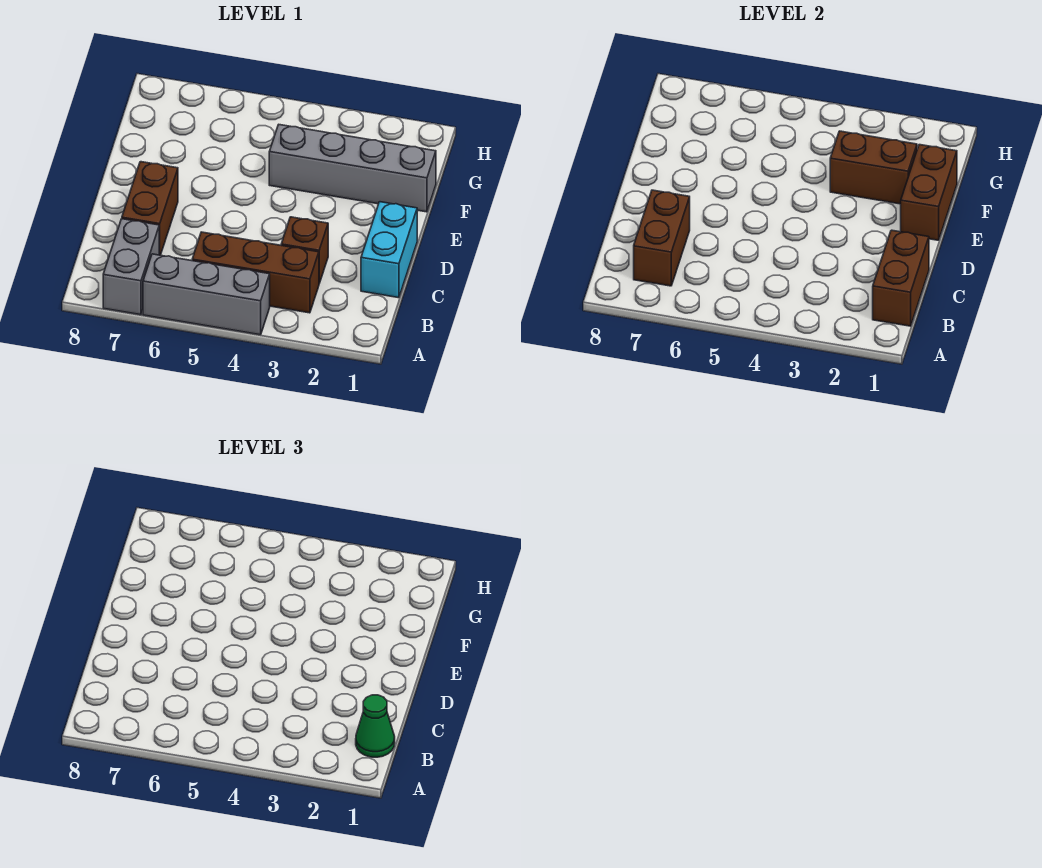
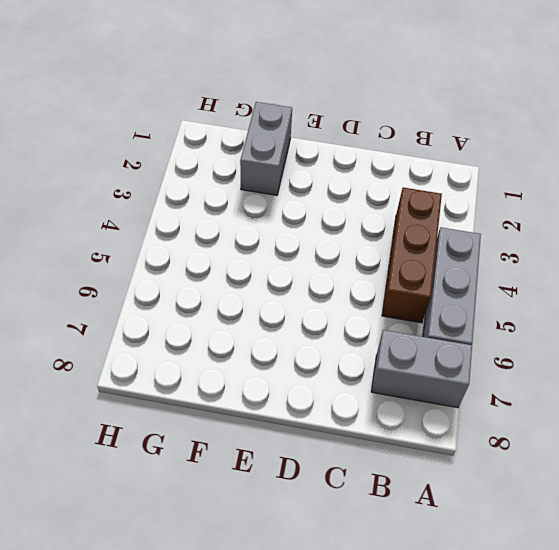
grey 1x2 brick [240,102,292,195] -> grey 1x4 brick [269,125,436,212]
none -> cyan 1x2 brick [361,202,417,298]
none -> brown 1x1 brick [281,217,328,283]
none -> brown 1x2 brick [122,162,178,255]

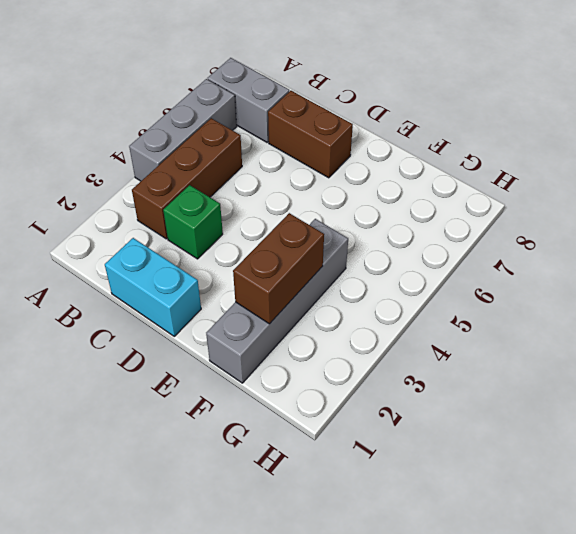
green 1x1 brick [163,185,223,259] -> brown 1x1 brick [281,217,328,283]
none -> brown 1x2 brick [873,230,929,326]
none -> brown 1x2 brick [634,190,690,286]
none -> brown 1x2 brick [901,145,957,240]

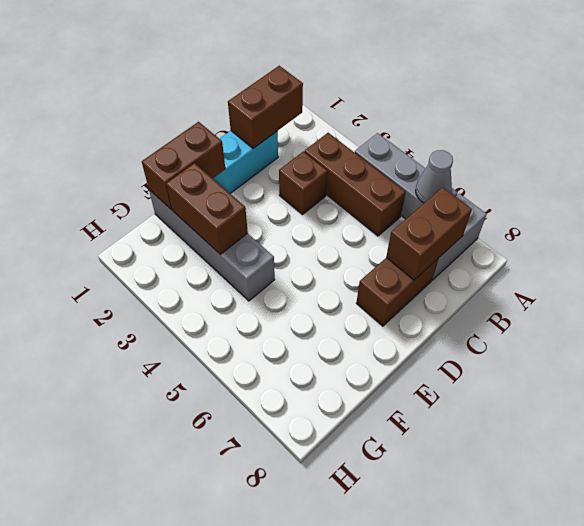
grey 1x1 cone [416,150,453,203] -> none
none -> green 1x1 cone [356,695,395,757]

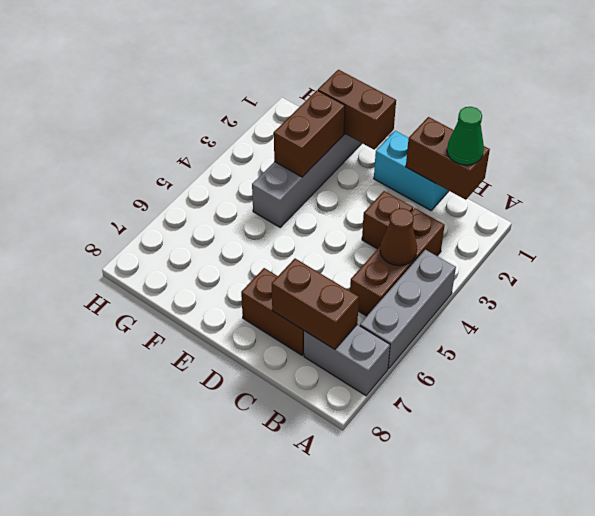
brown 1x1 cone [380,208,417,266] -> none

